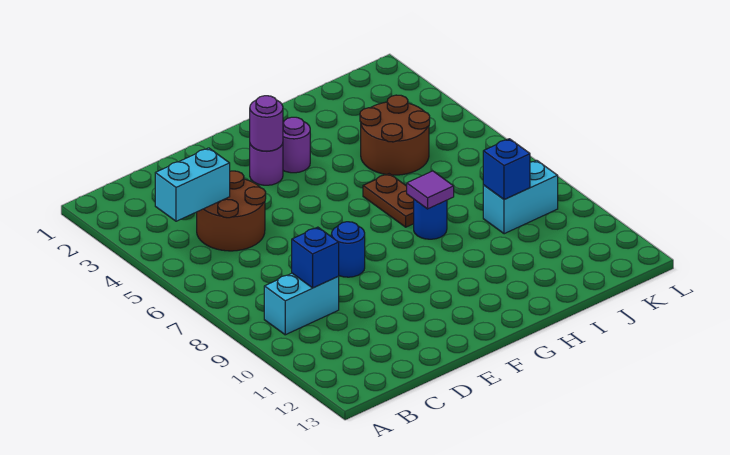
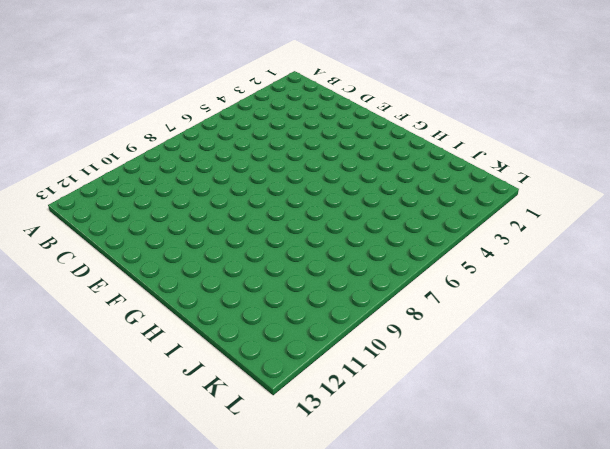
none -> cyan 1x2 brick [264,273,339,335]
none -> brown 2x2 round brick [197,171,266,251]
none -> blue 1x1 round brick [331,222,365,277]

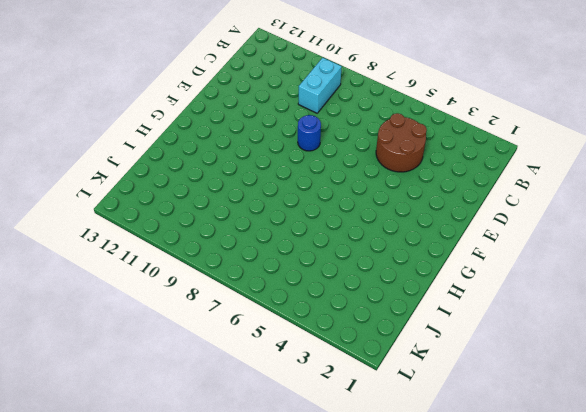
none -> purple 1x1 round brick [250,144,283,185]
none -> purple 1x1 round brick [283,117,310,173]
none -> brown 1x2 plate [363,174,414,227]

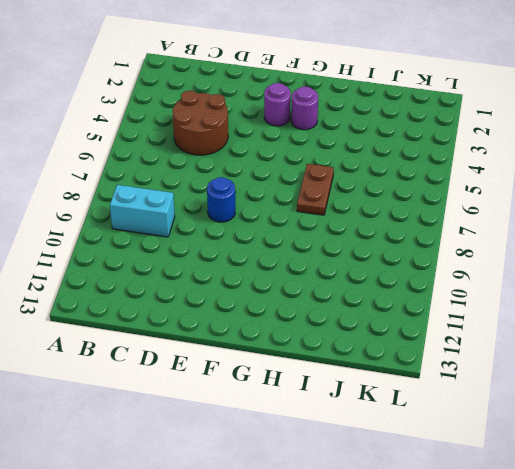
none -> blue 1x1 round brick [414,200,447,239]
none -> brown 2x2 round brick [360,95,430,175]
none -> cyan 1x2 brick [483,160,558,234]

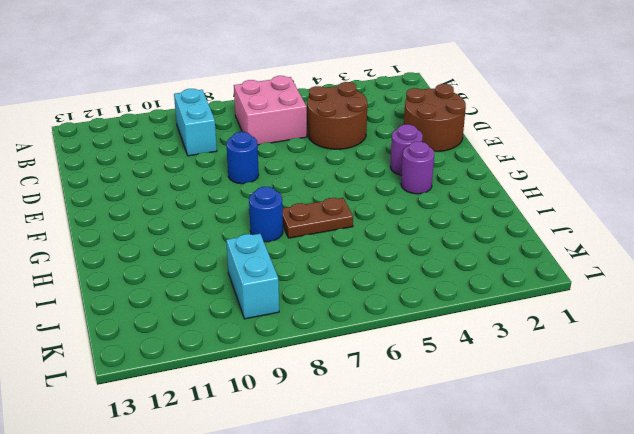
pink 2x2 brick [234,76,307,145] -> none
brown 2x2 round brick [404,84,466,152] -> brown 2x2 round brick moved to [360,95,430,175]
none -> cyan 1x2 brick [155,148,230,221]
none -> blue 1x1 brick [292,227,339,288]
none -> purple 1x1 round brick [250,96,283,151]

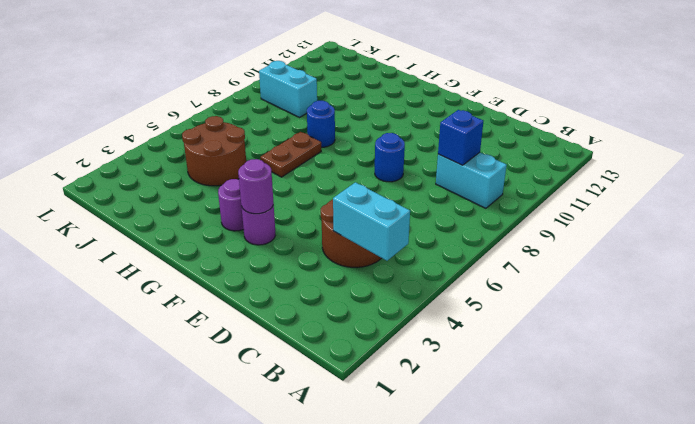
none -> purple 1x1 tile [407,171,454,209]
none -> blue 1x1 brick [483,139,530,200]

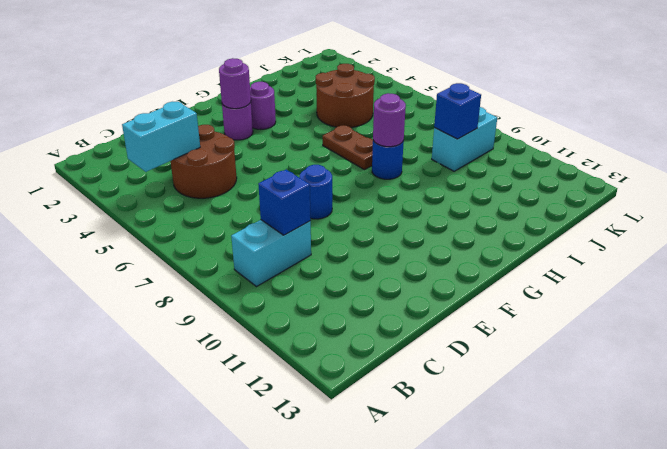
purple 1x1 round brick [373,93,406,147] -> purple 1x1 tile [407,171,454,209]

